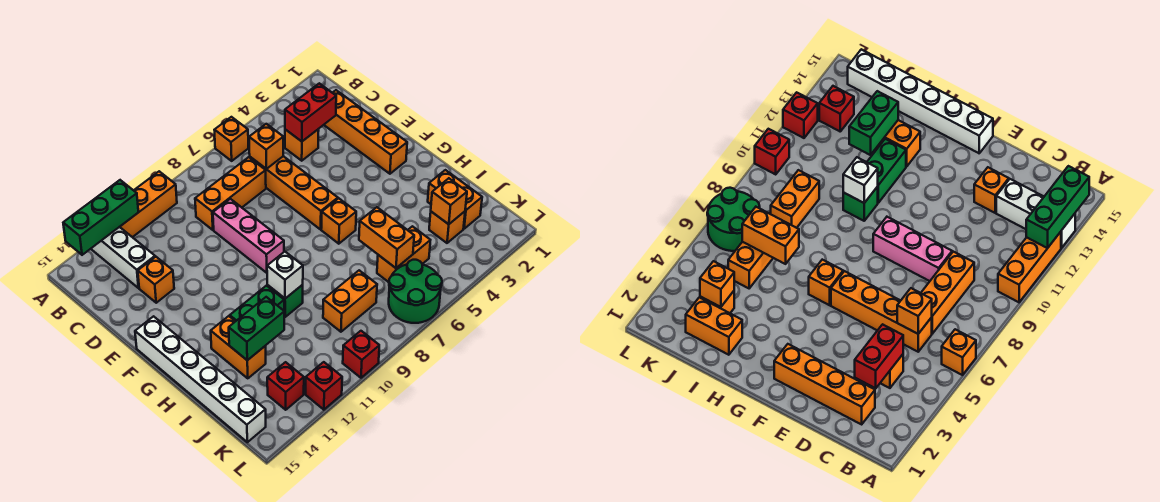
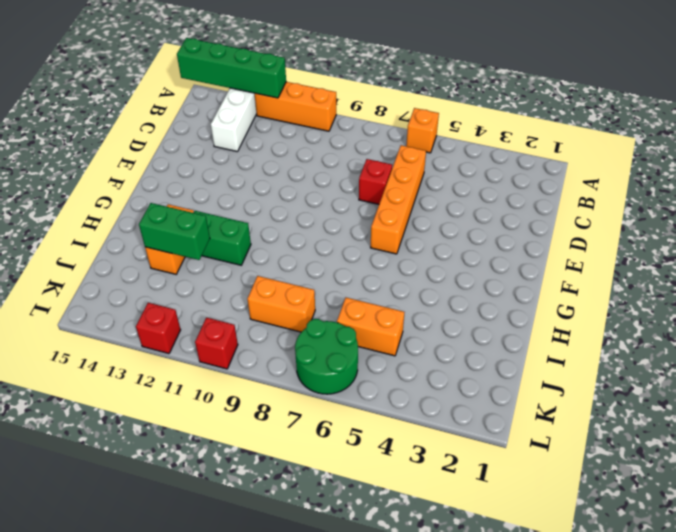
green 1x4 brick [177,38,286,98] -> green 1x3 brick [63,180,138,255]
red 1x1 brick [359,159,392,204] -> red 1x1 brick moved to [267,362,304,410]
none -> orange 1x4 brick [324,90,407,174]
none -> orange 1x1 brick [285,129,319,161]
none -> orange 1x3 brick [195,157,266,230]

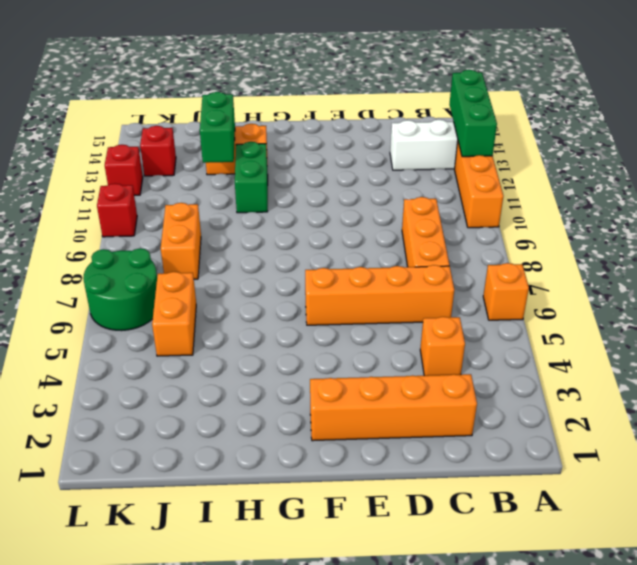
none -> pink 1x3 brick [213,199,284,273]
none -> orange 1x1 brick [138,257,174,303]
none -> white 1x6 brick [135,316,266,442]

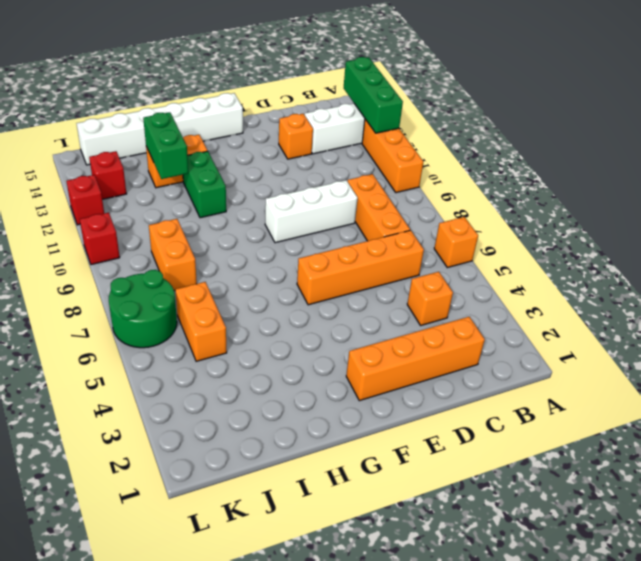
white 1x3 brick [265,180,358,243] -> pink 1x3 brick [213,199,284,273]
none -> orange 1x1 brick [321,198,356,244]
none -> green 1x1 brick [267,285,303,317]
none -> orange 1x2 brick [428,170,482,229]

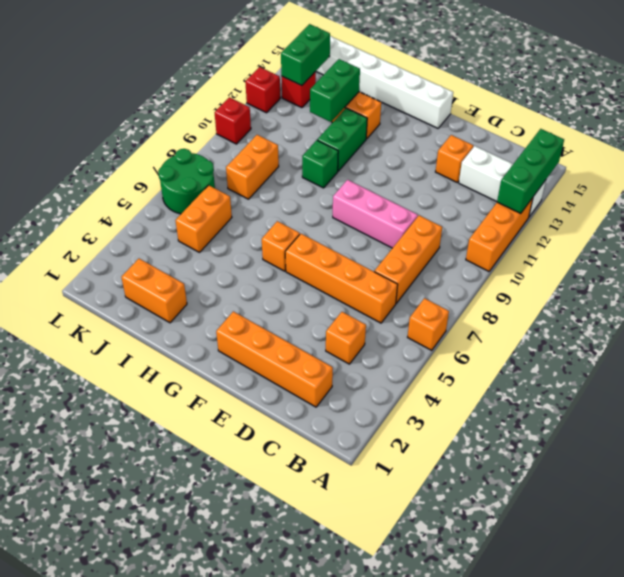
green 1x2 brick [281,24,330,86] -> none
none -> orange 1x1 brick [429,211,465,243]
none -> red 1x2 brick [285,83,336,141]
none -> orange 1x1 brick [249,124,283,169]

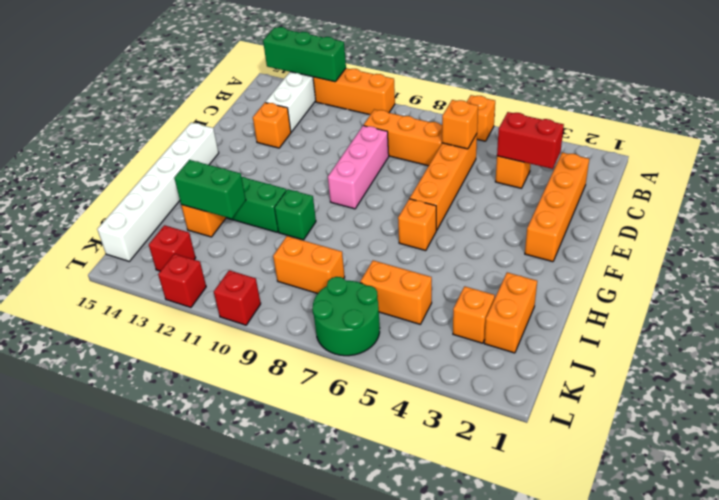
none -> white 1x1 brick [267,252,303,299]
none -> orange 1x2 brick [359,207,414,268]
none -> orange 1x1 brick [431,178,467,224]

